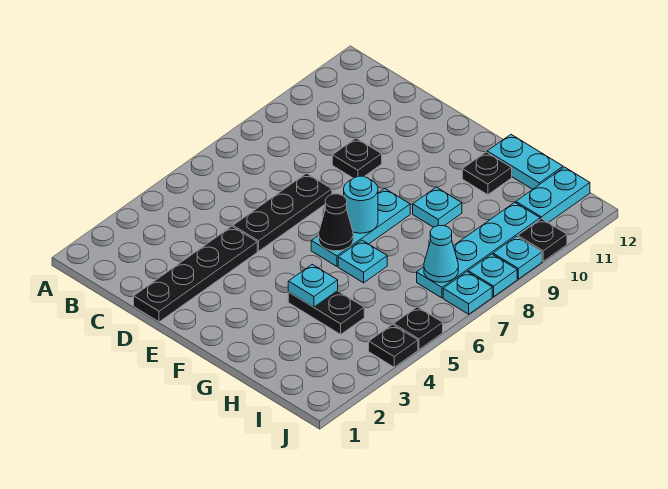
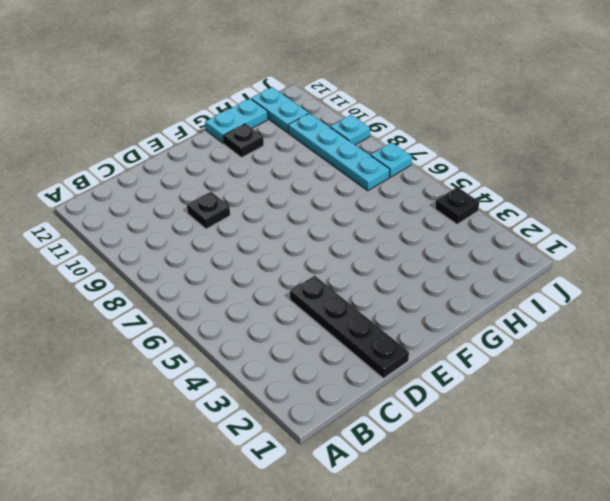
none -> black 1x3 plate [233,173,332,251]
none -> cyan 1x3 plate [311,188,410,266]
none -> black 1x2 plate [288,291,364,334]

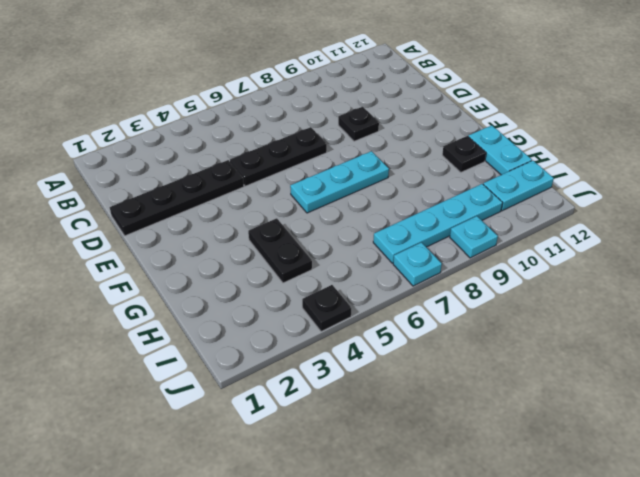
none -> cyan 1x1 plate [338,240,387,283]
none -> cyan 1x1 plate [413,187,462,227]
none -> black 1x1 plate [394,307,443,349]

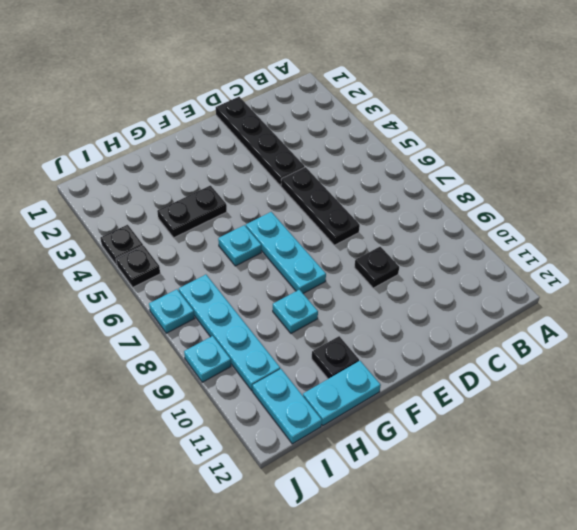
none -> cyan 1x1 plate [468,254,517,297]
none -> black 1x1 plate [518,219,567,261]
none -> black 1x1 cone [319,194,353,251]

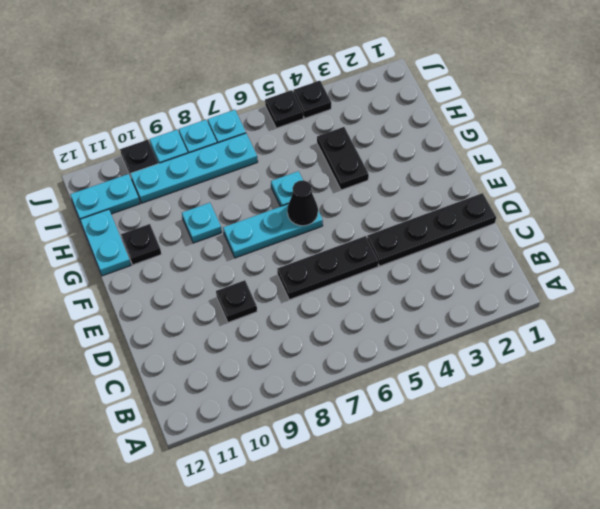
none -> cyan 1x1 round brick [344,176,378,233]
none -> cyan 1x1 plate [288,265,338,307]
none -> cyan 1x1 cone [424,225,458,282]

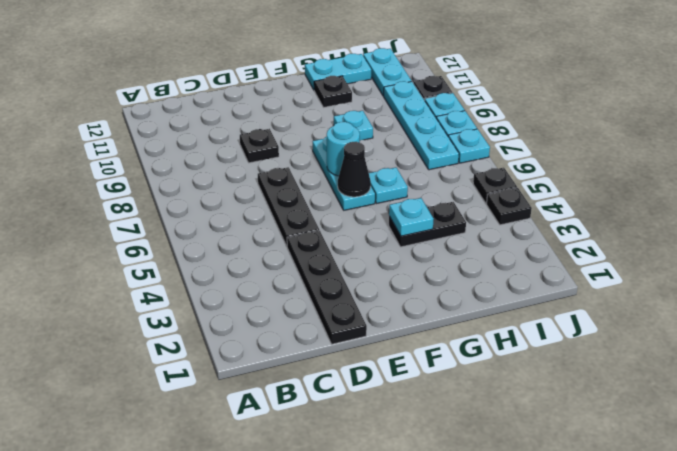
none -> cyan 1x1 cone [424,225,458,282]

